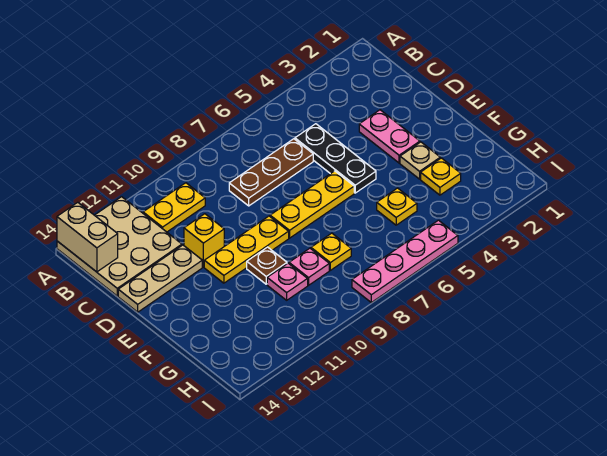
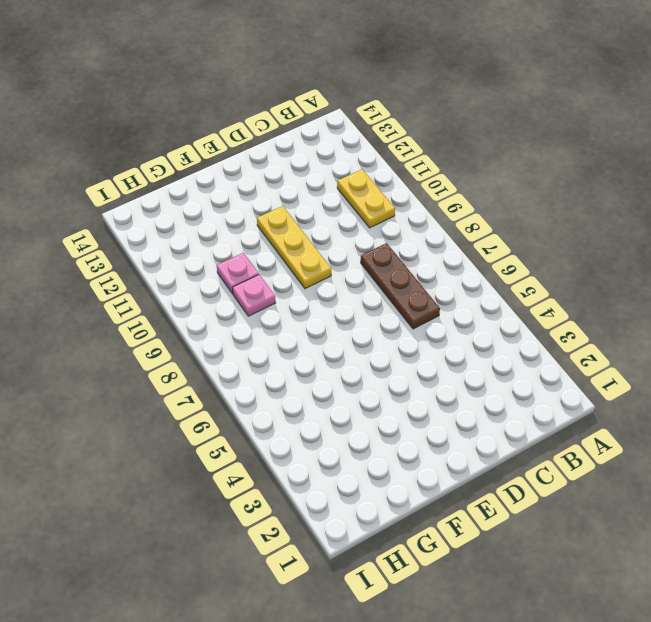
none -> tan 3x3 plate [57,197,182,296]
none -> black 1x3 plate [295,124,376,193]
none -> pink 1x2 plate [359,110,420,163]

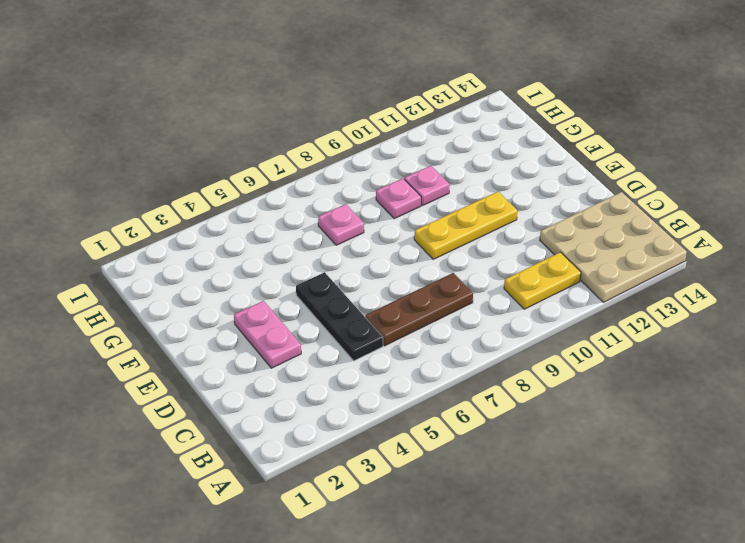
pink 1x1 plate [318,204,364,245] -> none
none -> yellow 1x1 brick [184,214,224,267]
none -> tan 1x3 plate [118,245,202,312]
none -> yellow 1x3 plate [270,171,354,238]

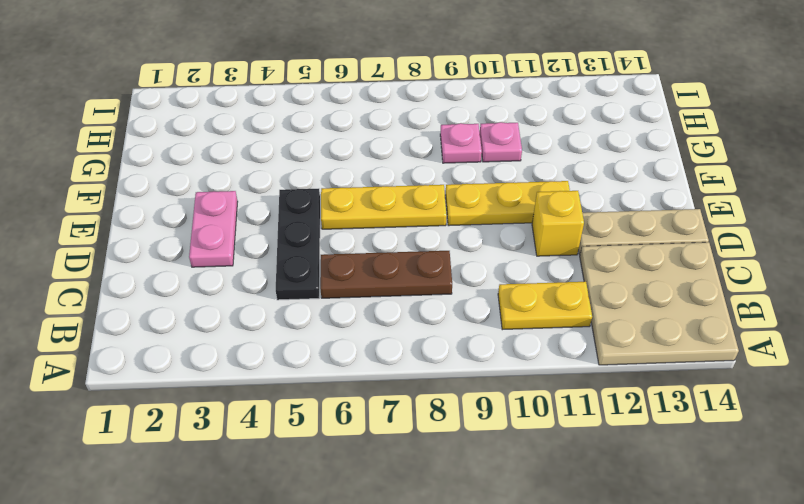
none -> tan 1x1 plate [400,142,440,179]
none -> brown 1x1 plate [247,247,287,284]
none -> yellow 1x1 plate [421,158,461,195]

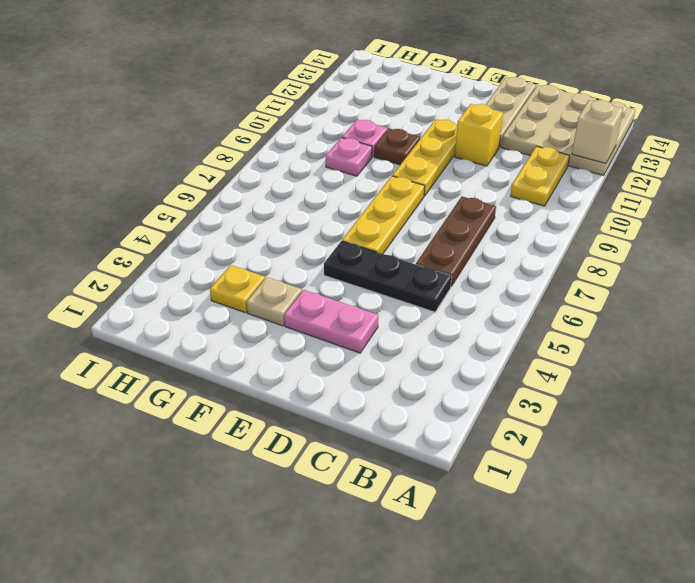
tan 1x1 brick [572,100,623,164] -> none
none -> yellow 1x1 plate [377,188,417,225]
none -> yellow 1x1 plate [311,233,351,270]
none -> pink 1x4 plate [352,220,458,302]

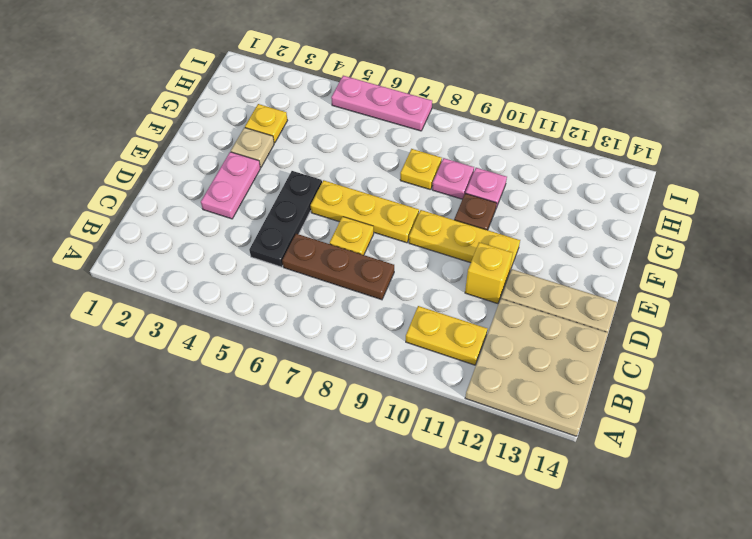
yellow 1x1 plate [330,217,374,255] -> yellow 1x1 plate moved to [377,188,417,225]
pink 1x3 plate [331,76,432,131] -> pink 1x4 plate [352,220,458,302]
none -> tan 1x2 brick [57,202,118,272]

